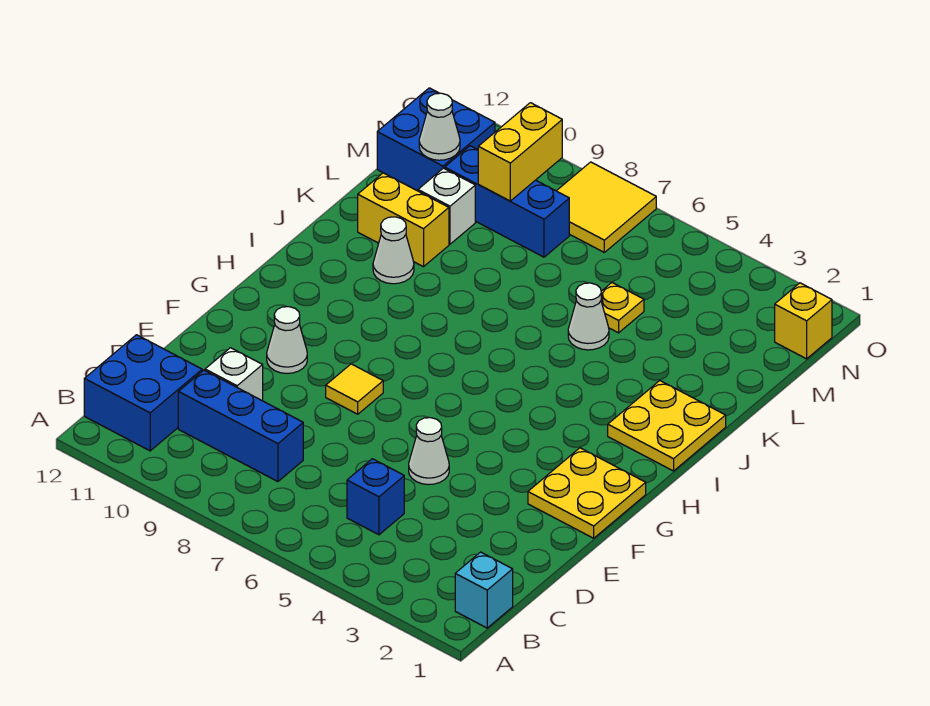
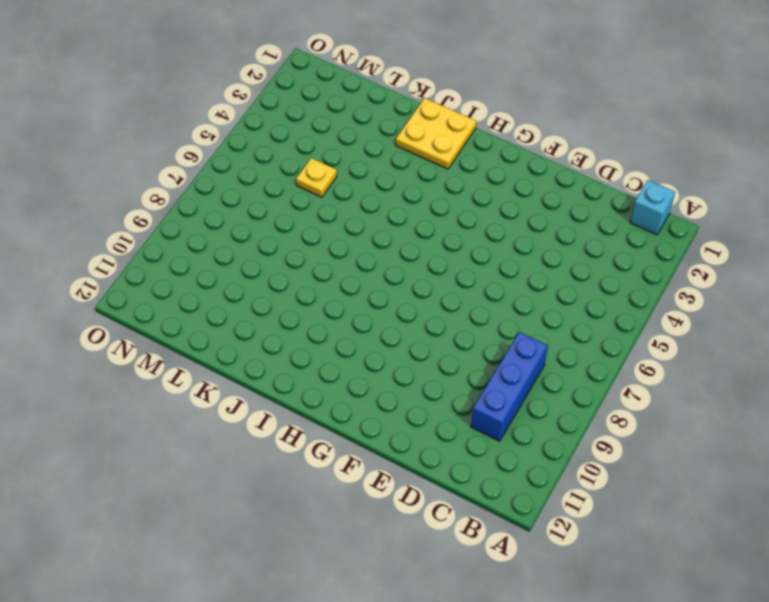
none -> blue 2x2 brick [84,335,202,451]
none -> blue 1x1 brick [347,459,404,535]
none -> white 1x1 brick [205,348,263,401]

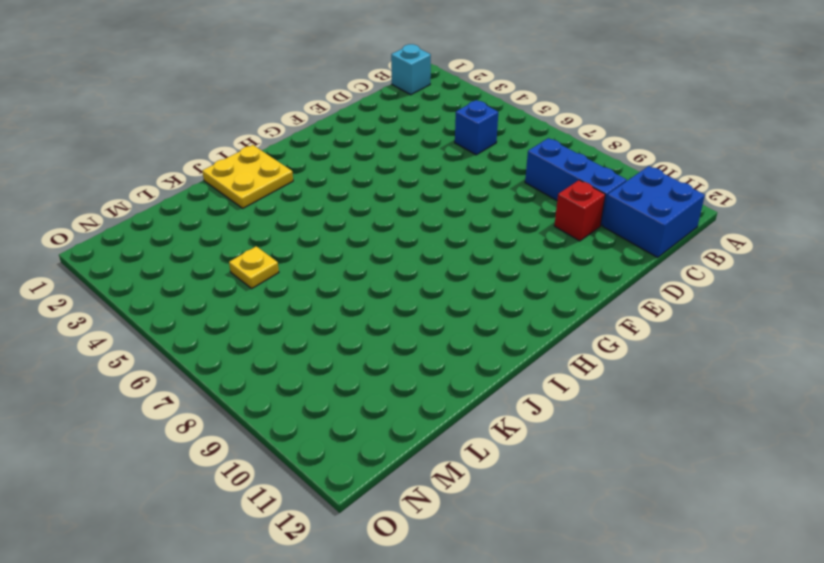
red 1x1 brick [554,180,605,241] -> white 1x1 brick [205,348,263,401]
none -> white 1x1 cone [409,418,449,485]
none -> yellow 2x2 plate [528,448,646,538]
none -> yellow 1x1 tile [326,364,383,414]

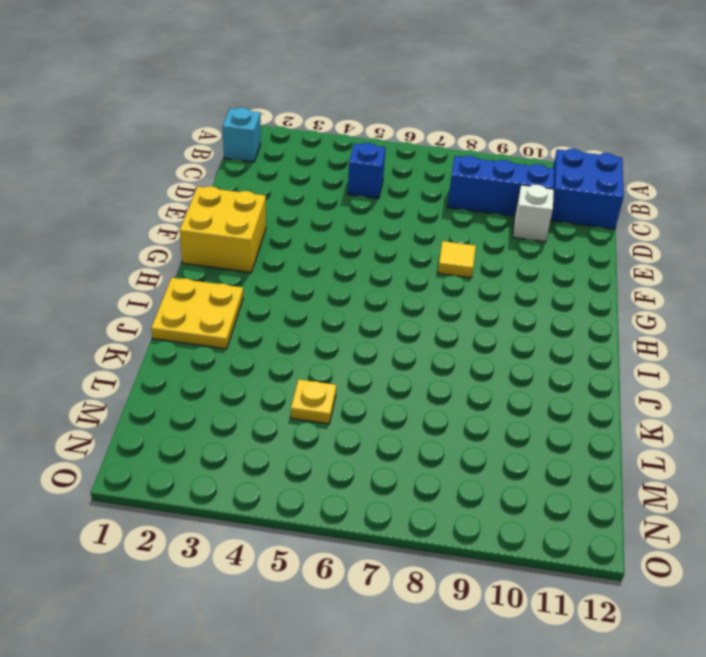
yellow 2x2 brick [180,186,266,273] -> yellow 2x2 plate [528,448,646,538]
none -> white 1x1 cone [409,418,449,485]
none -> white 1x1 cone [267,307,307,374]
none -> white 1x1 cone [373,217,414,284]

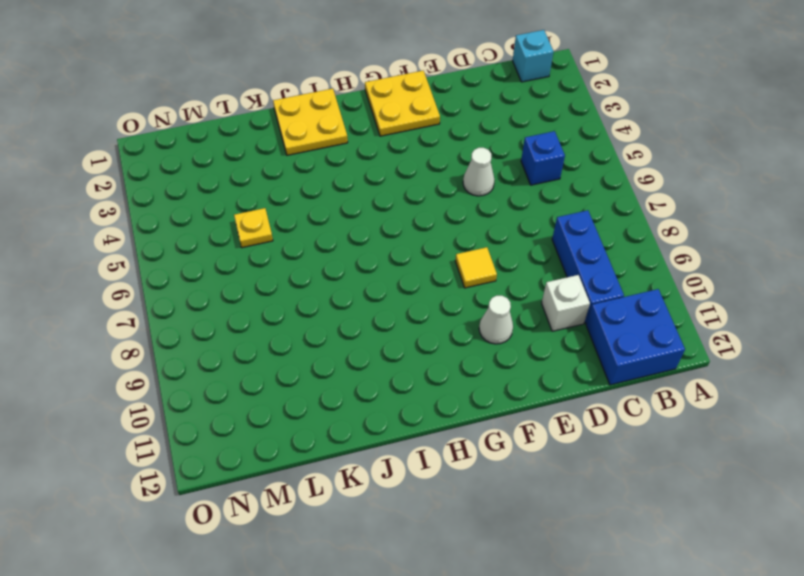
none -> white 1x1 cone [373,217,414,284]
none -> white 1x1 cone [568,283,609,350]
none -> yellow 1x2 brick [358,173,449,267]

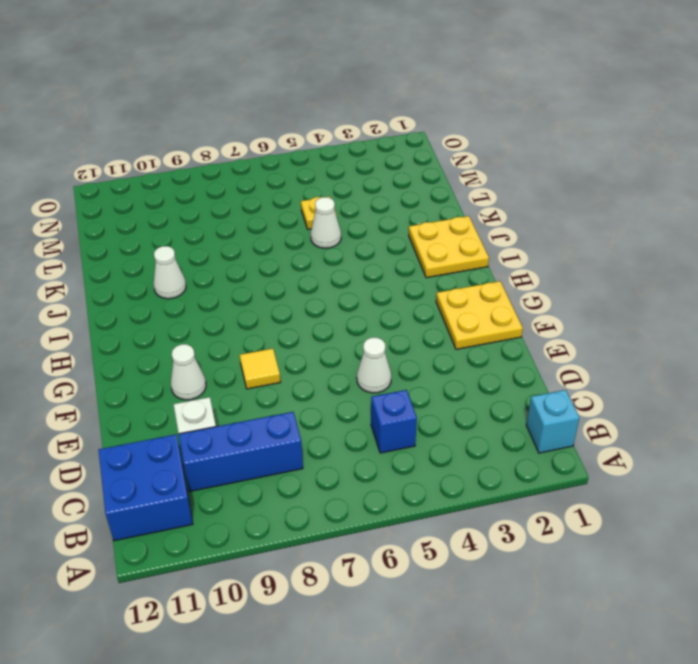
none -> yellow 1x2 brick [358,173,449,267]
none -> white 1x1 brick [418,168,475,244]
none -> blue 1x3 brick [445,146,569,257]

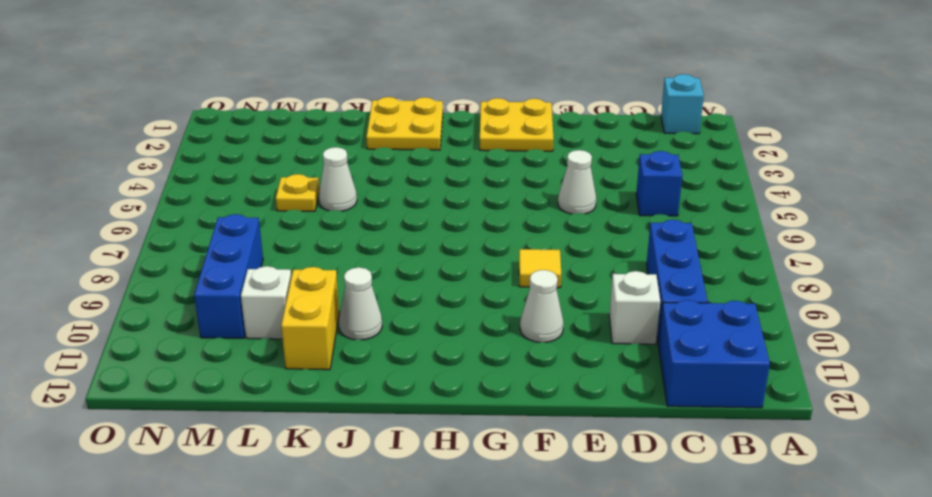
none -> blue 2x2 brick [377,88,495,191]
none -> yellow 1x1 brick [775,283,832,359]
none -> yellow 2x2 tile [557,162,656,252]

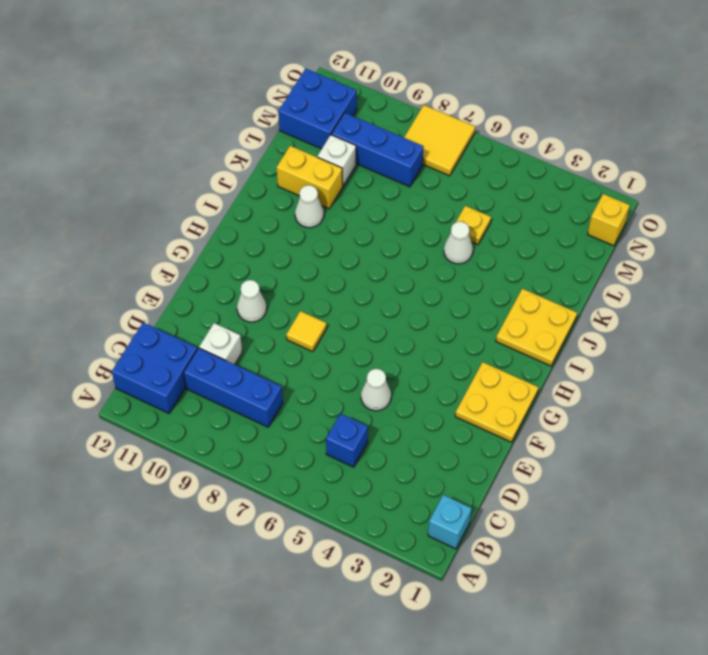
none -> yellow 1x2 brick [478,103,562,201]
none -> white 1x1 cone [419,93,460,160]

